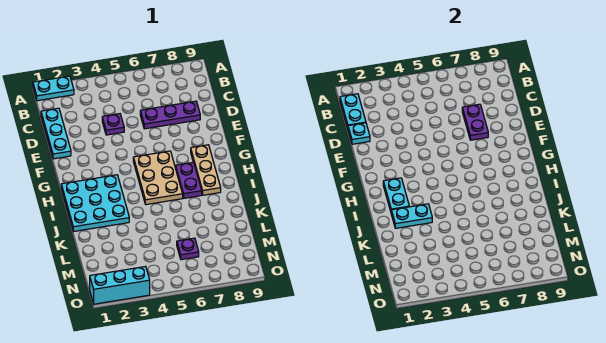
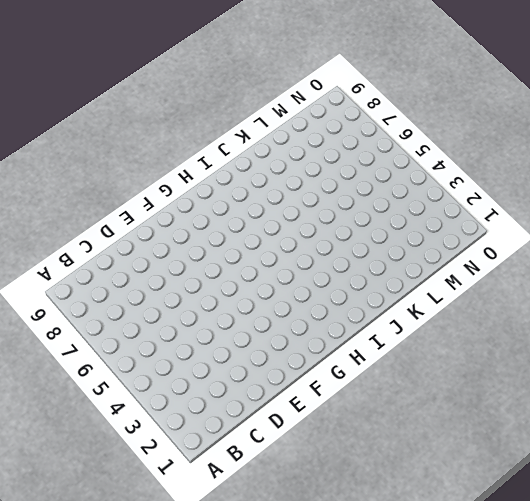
none -> cyan 1x2 plate [33,76,74,101]
none -> cyan 1x3 plate [41,108,71,159]
none -> purple 1x1 plate [102,114,124,135]

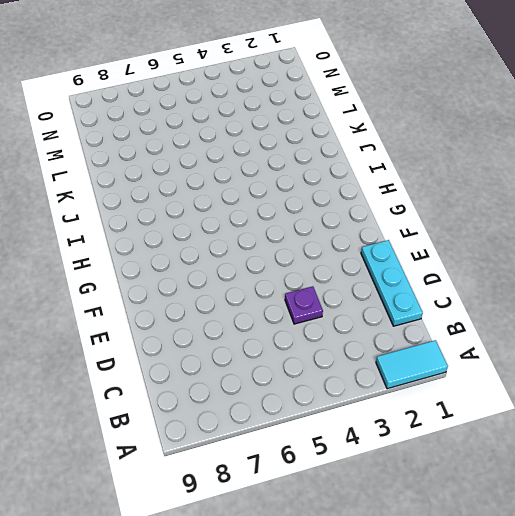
cyan 1x2 tile [376,340,448,389] -> cyan 1x2 plate [33,76,74,101]
none -> purple 1x3 plate [140,101,200,129]
none -> tan 2x3 plate [133,151,183,205]
none -> tan 1x3 plate [191,145,221,195]

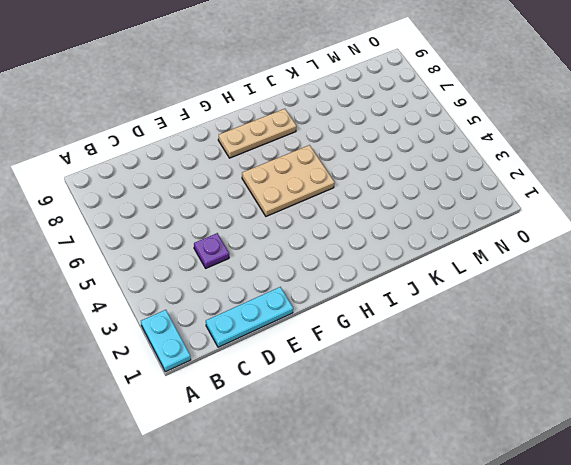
none -> purple 1x3 plate [140,101,200,129]
none -> cyan 3x3 plate [61,175,129,232]
none -> purple 1x2 plate [176,162,202,198]

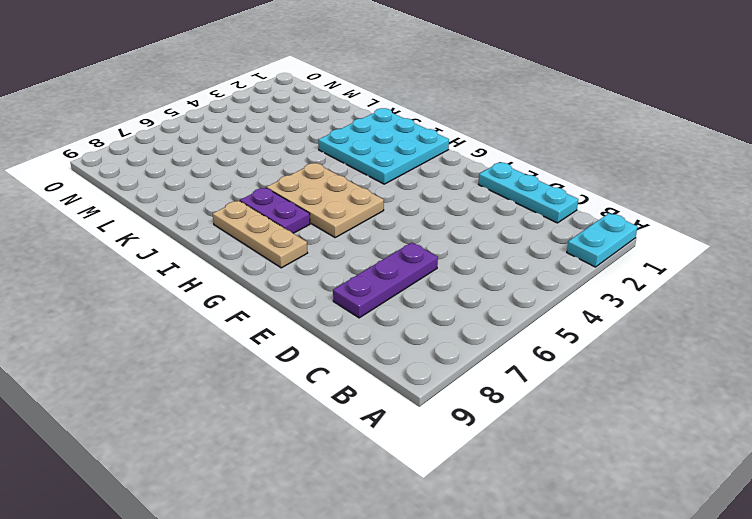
none -> purple 1x1 plate [102,114,124,135]
none -> purple 1x1 plate [177,238,199,260]
none -> cyan 1x3 brick [90,266,150,304]

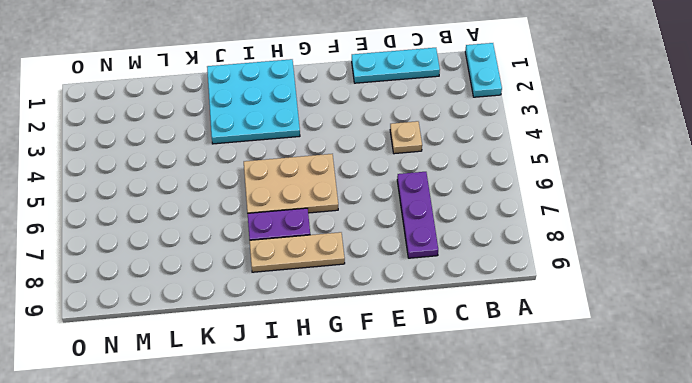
tan 1x1 plate [390,121,422,154] -> purple 1x1 plate [102,114,124,135]
none -> purple 1x1 plate [177,238,199,260]
none -> cyan 1x3 brick [90,266,150,304]
none -> cyan 1x2 plate [340,94,366,129]

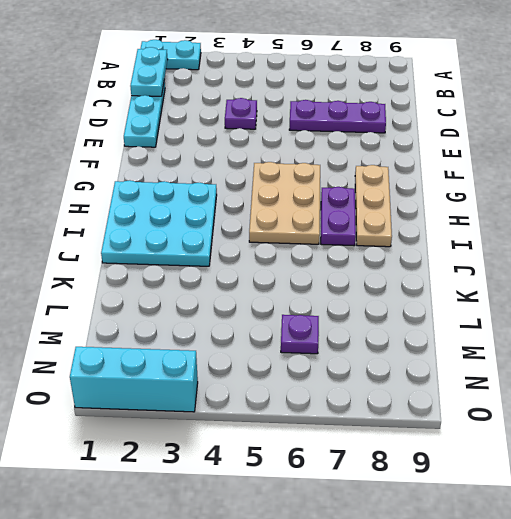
none -> cyan 1x1 plate [348,123,370,144]
none -> purple 1x2 plate [462,104,488,140]
none -> cyan 1x2 plate [383,178,409,211]

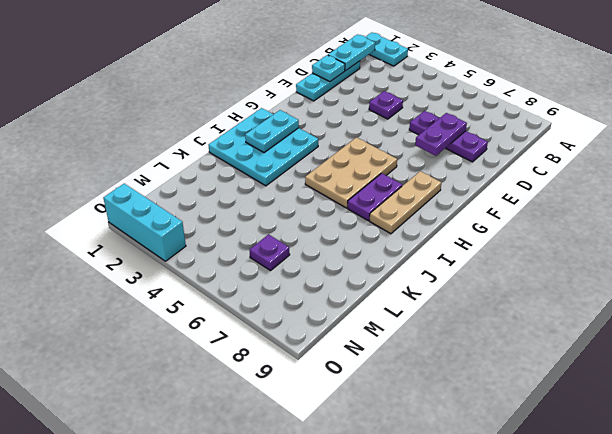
none -> cyan 1x2 plate [391,204,432,228]

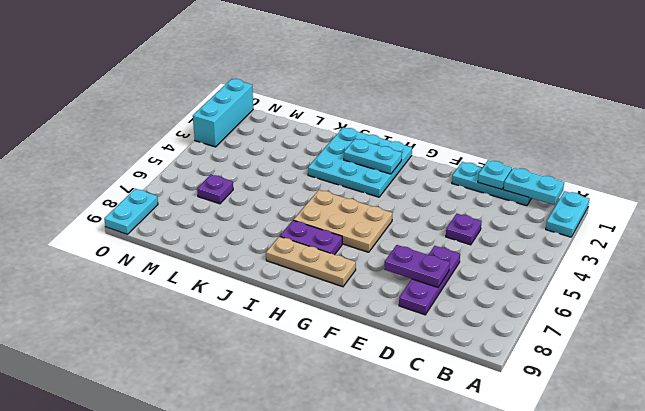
cyan 1x2 plate [104,189,158,234] -> cyan 1x2 plate moved to [391,204,432,228]

